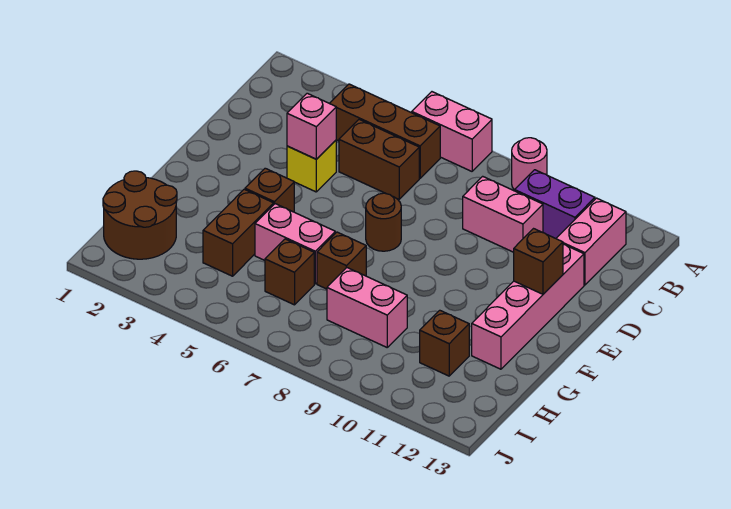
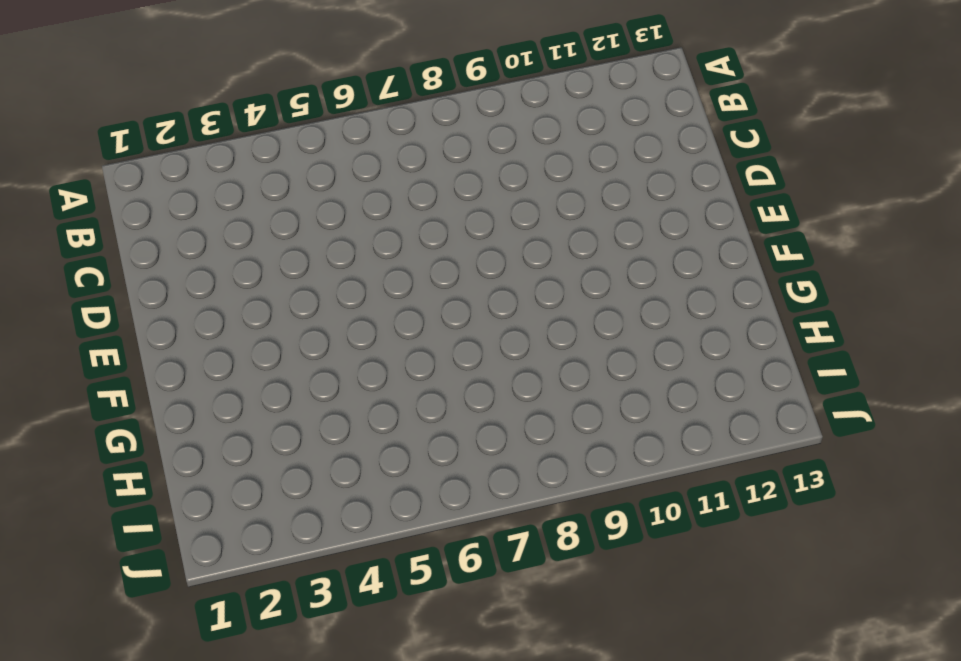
none -> pink 1x2 brick [412,92,492,171]
none -> pink 1x1 round brick [512,138,547,190]
none -> brown 1x3 brick [330,84,440,178]

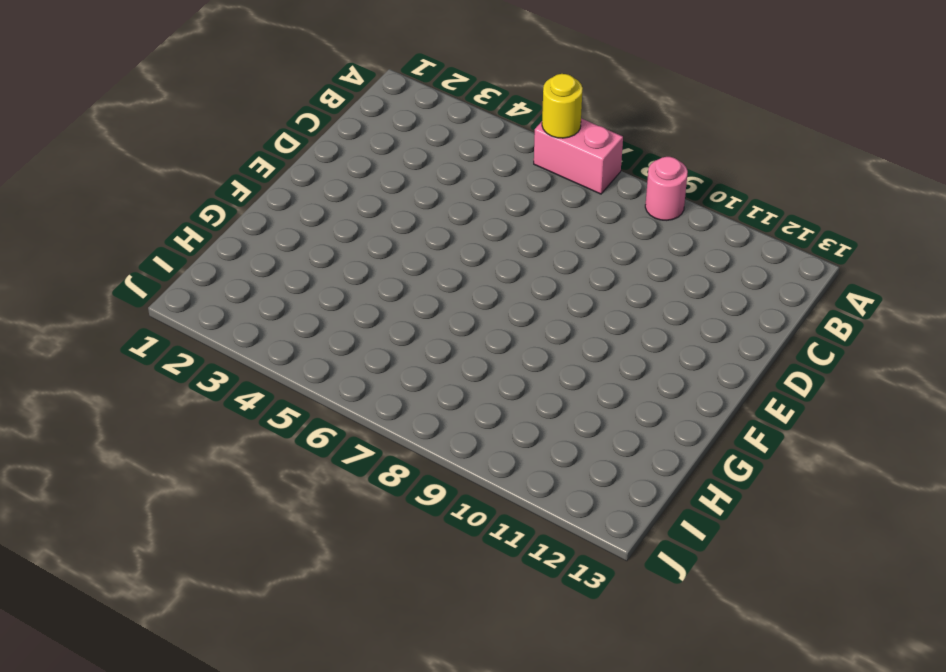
yellow 1x1 round brick [542,74,583,138] -> none
none -> brown 1x3 brick [330,84,440,178]
none -> purple 1x2 brick [515,170,595,238]
none -> pink 1x2 brick [556,198,626,285]

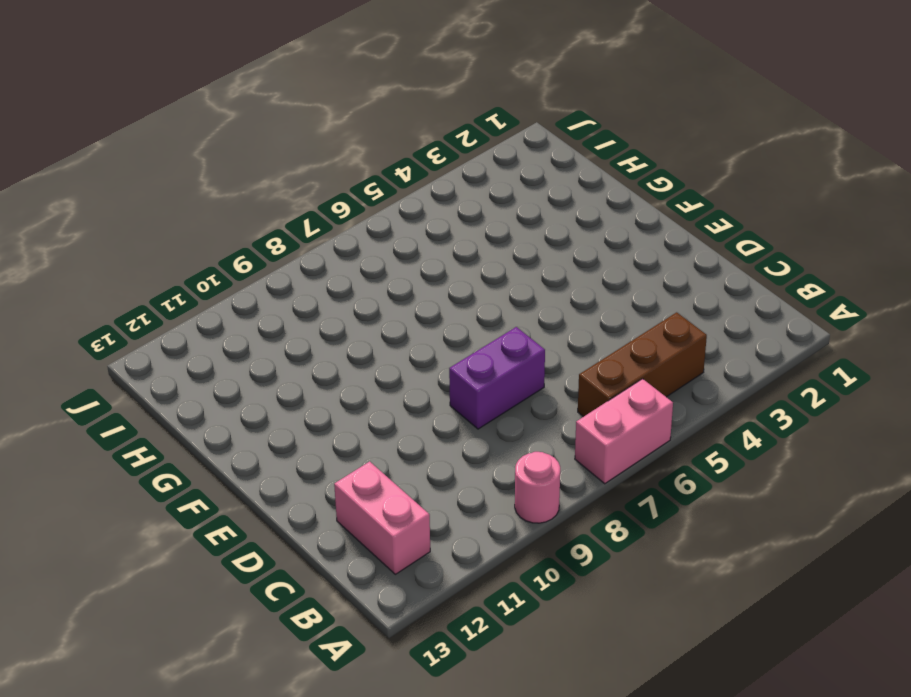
purple 1x2 brick [449,327,545,429] -> purple 1x2 brick moved to [515,170,595,238]
none -> brown 1x2 brick [339,120,419,199]
none -> pink 1x2 brick [463,176,543,252]
none -> yellow 1x1 brick [287,140,336,192]

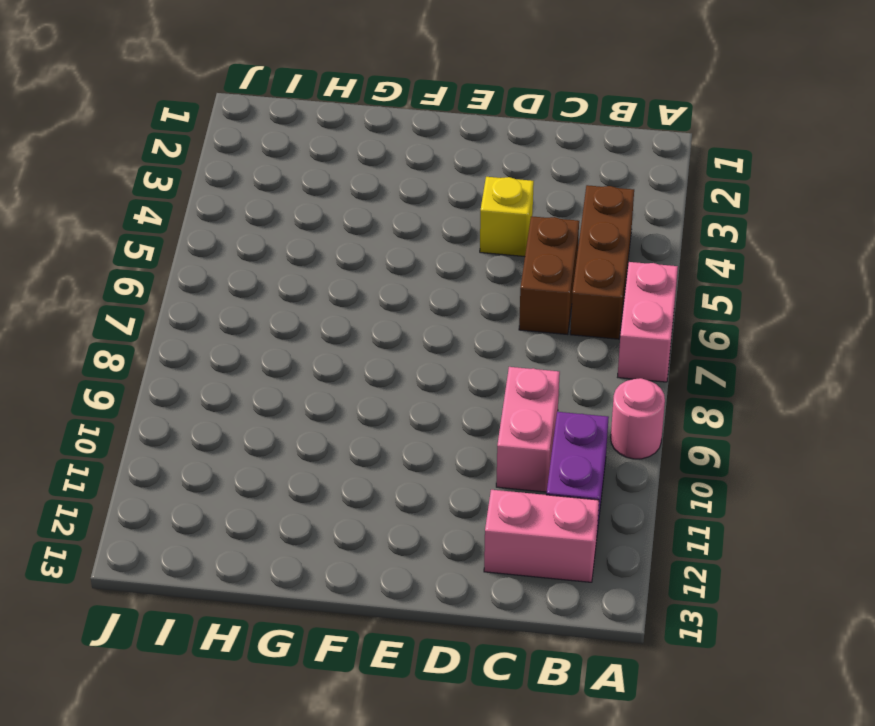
none -> pink 1x4 brick [472,244,584,369]
none -> brown 1x1 round brick [366,193,401,251]
none -> brown 1x1 brick [245,168,294,212]

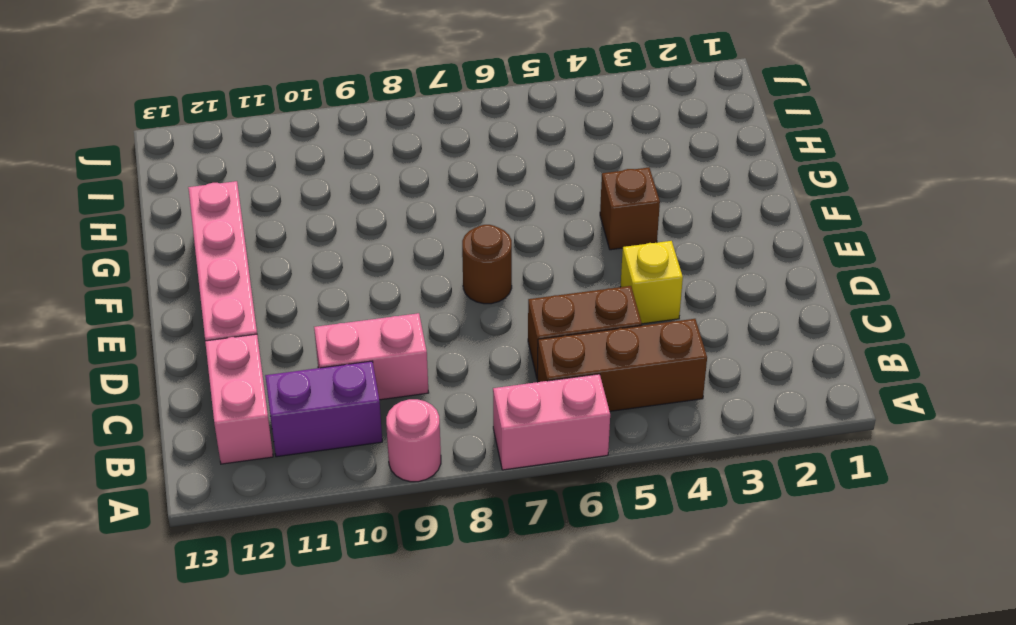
none -> brown 1x2 brick [203,189,274,276]
none -> pink 1x2 brick [255,204,335,284]
none -> brown 1x1 brick [317,232,366,289]

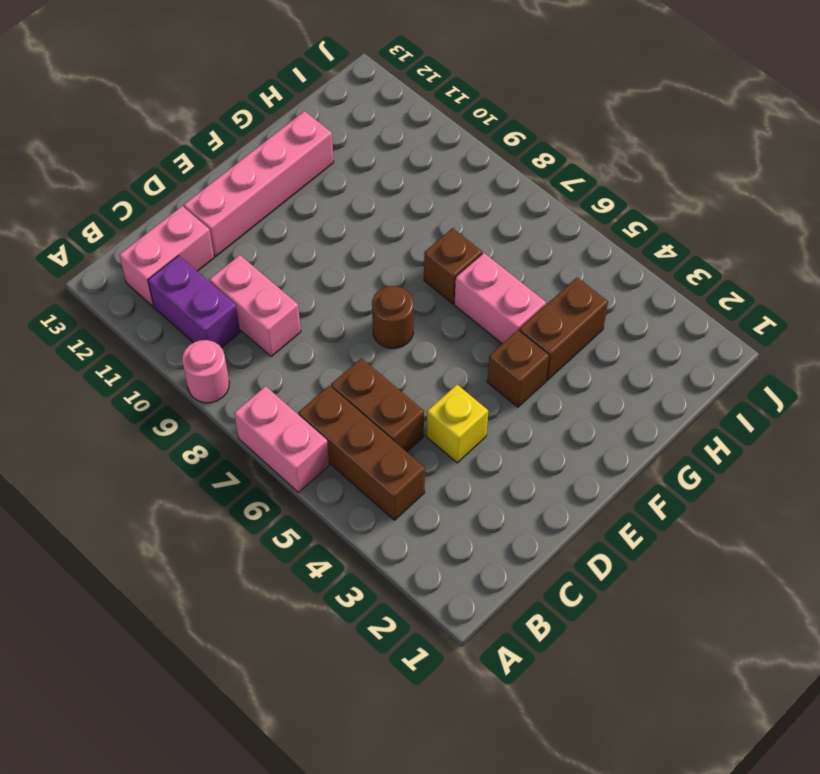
none -> brown 2x2 round brick [103,171,177,259]
none -> brown 1x1 brick [265,239,314,305]
none -> pink 1x2 brick [327,268,407,347]

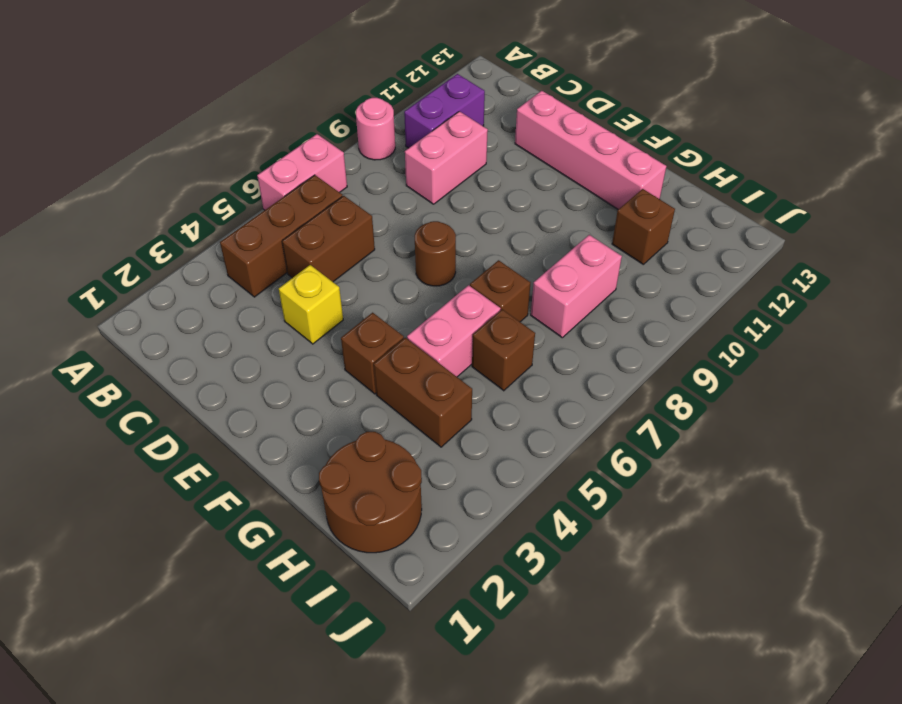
none -> pink 1x2 brick [556,198,626,285]
none -> pink 1x1 brick [287,93,336,159]
none -> brown 1x1 brick [514,229,563,294]

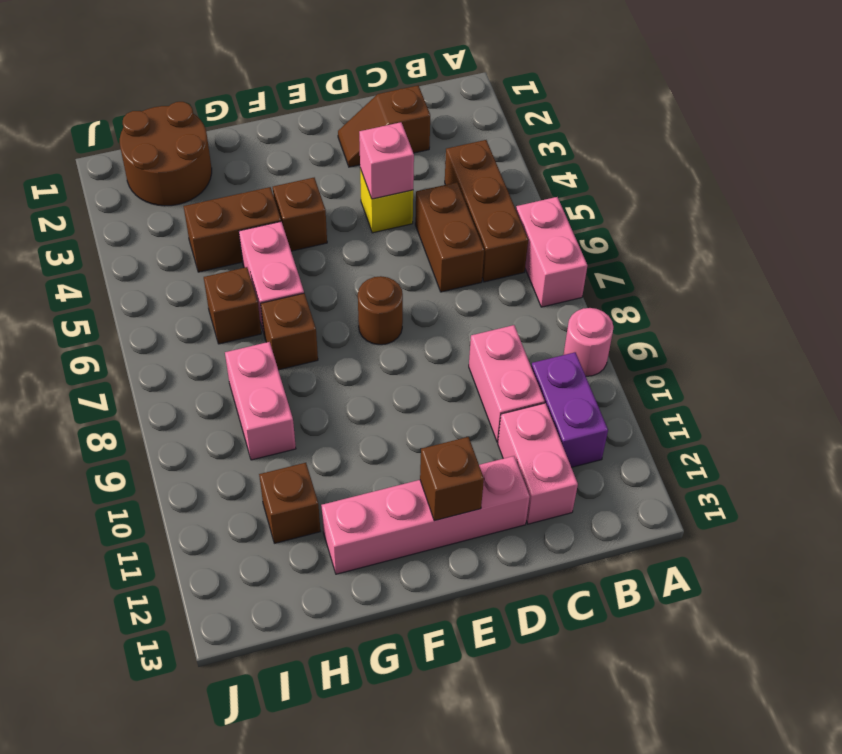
brown 1x2 slope [338,86,430,167] -> none
pink 1x2 brick [498,403,578,524] -> pink 1x2 brick turned to [556,198,626,285]

